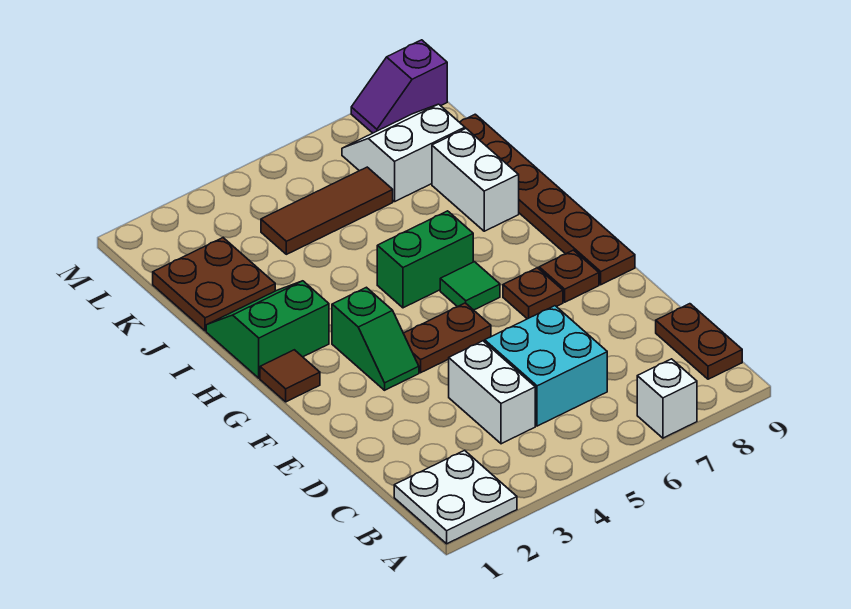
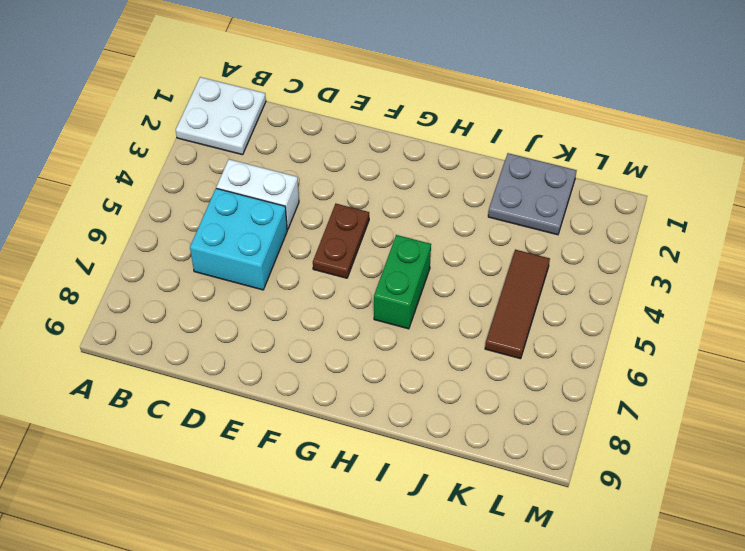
grey 2x2 plate [488,153,577,235] -> brown 2x2 plate [153,238,275,331]
none -> white 1x1 brick [637,359,697,438]
none -> brown 1x2 plate [656,304,742,379]
none -> green 1x2 slope [332,287,419,390]

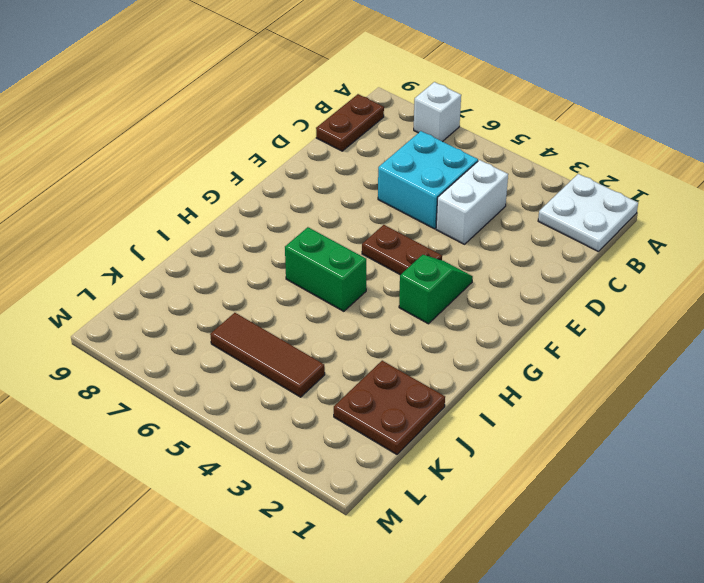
none -> brown 1x1 plate [503,268,563,319]
none -> brown 1x1 plate [539,250,599,302]
none -> brown 1x6 plate [460,114,635,285]

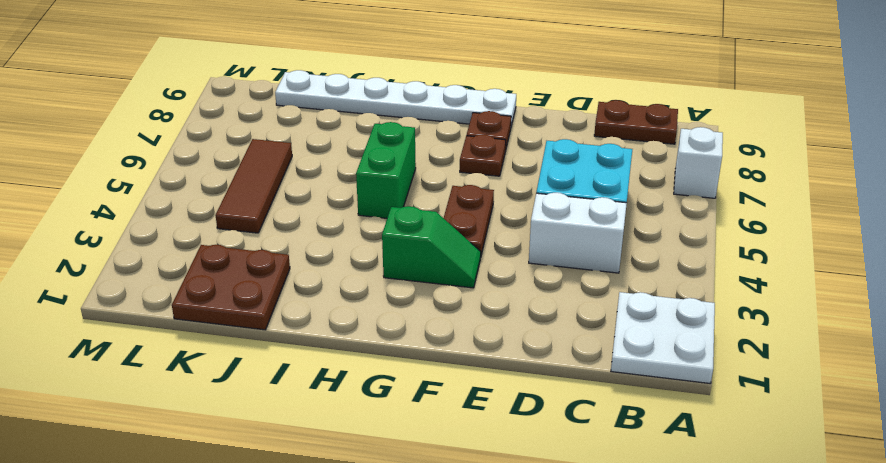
white 1x6 plate [275,70,516,126] -> brown 1x6 plate [460,114,635,285]
none -> brown 1x1 tile [260,350,320,402]
none -> green 1x1 tile [440,262,500,310]
none -> green 2x2 slope [206,281,329,378]

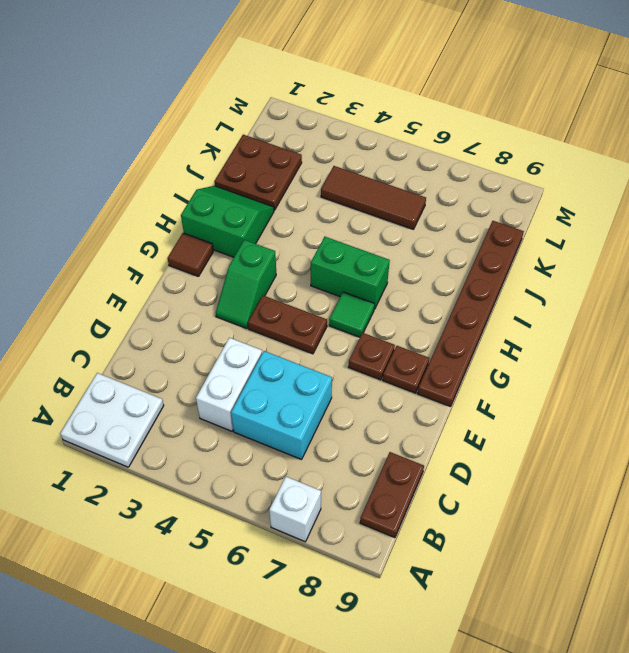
none -> white 1x2 brick [432,129,519,231]
none -> white 2x2 slope [342,104,465,202]
none -> purple 1x2 slope [351,40,447,133]

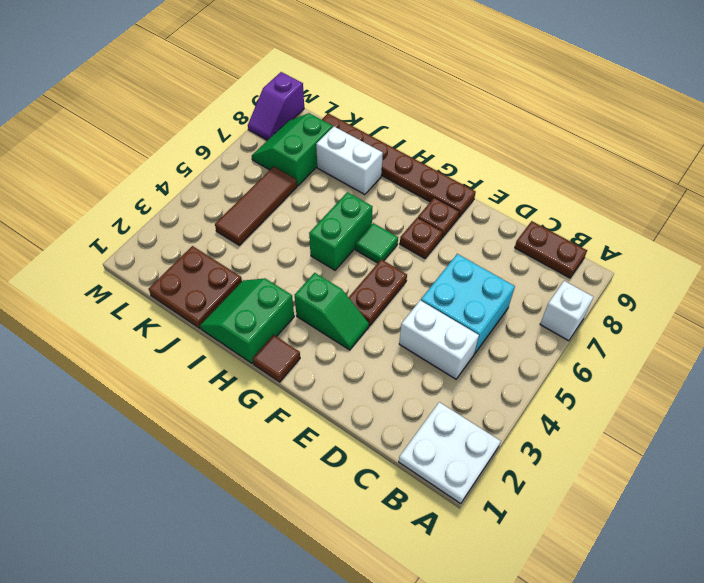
green 2x2 slope [252,113,333,186] -> white 2x2 slope [342,104,465,202]

